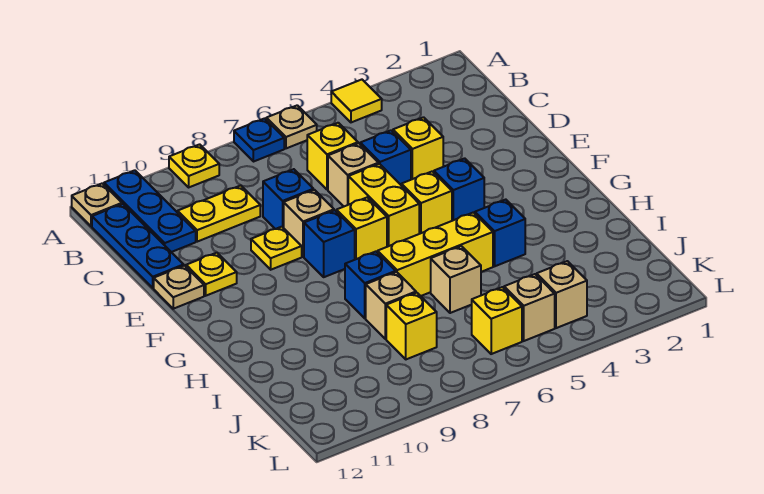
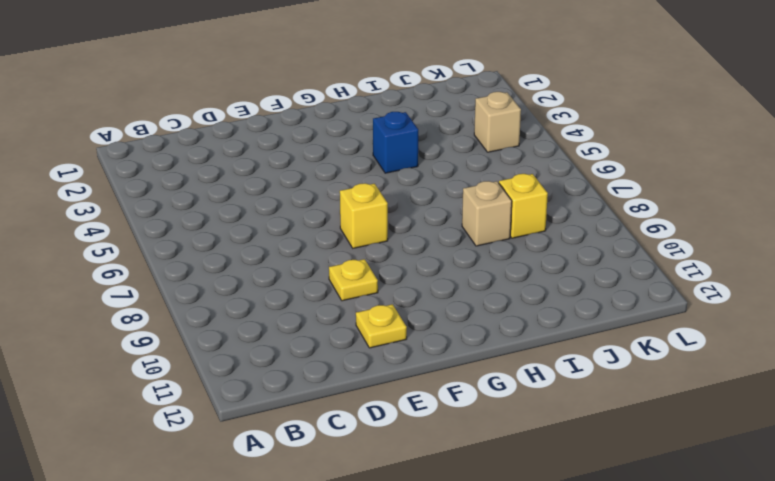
none -> yellow 1x1 tile [331,80,382,122]
none -> tan 1x1 plate [266,105,317,148]
none -> blue 1x1 plate [234,118,284,162]
none -> yellow 1x1 plate [169,144,219,187]

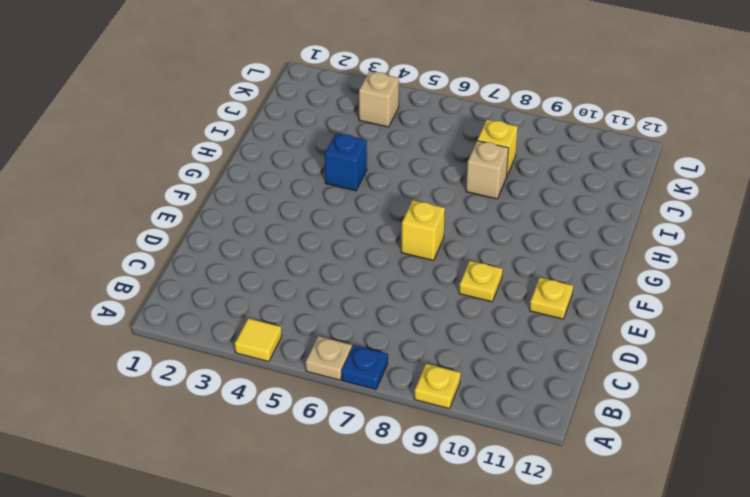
none -> blue 1x3 plate [104,170,196,252]
none -> tan 1x1 plate [72,183,122,227]
none -> blue 1x3 plate [92,204,184,288]
none -> yellow 1x1 brick [307,123,358,190]

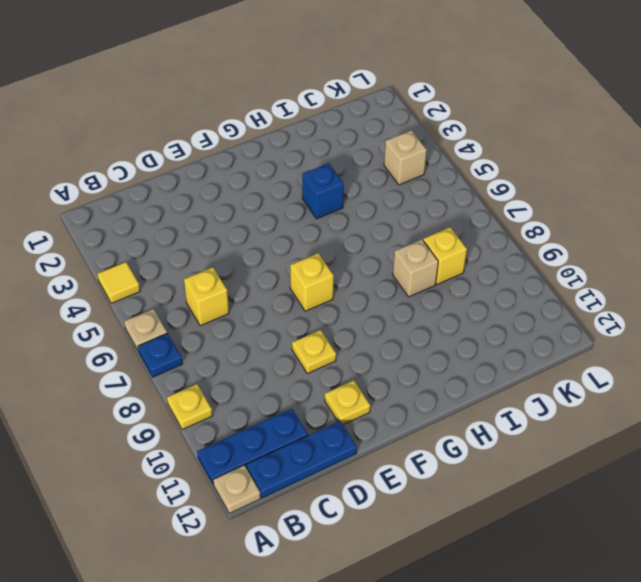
none -> yellow 1x2 plate [178,186,260,242]
none -> yellow 1x1 brick [393,117,443,180]
none -> blue 1x1 brick [360,130,411,185]
none -> tan 1x1 brick [328,143,378,206]

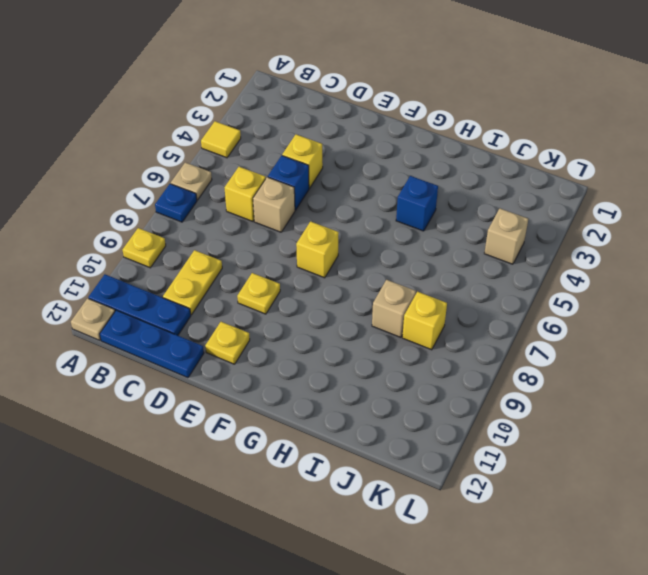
none -> blue 1x1 brick [263,169,313,229]
none -> yellow 1x2 brick [348,164,419,247]
none -> tan 1x1 brick [284,190,334,257]
none -> tan 1x1 plate [154,265,204,309]

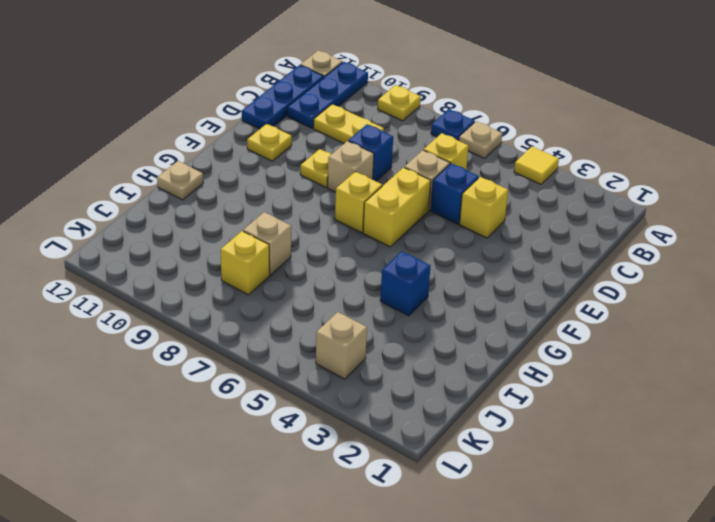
tan 1x1 plate [157,161,203,200] -> tan 1x1 plate moved to [154,265,204,309]
none -> blue 1x1 brick [434,158,484,221]
none -> yellow 1x1 brick [401,171,452,234]
none -> blue 1x1 brick [304,210,355,277]
none -> yellow 1x3 brick [378,212,493,296]

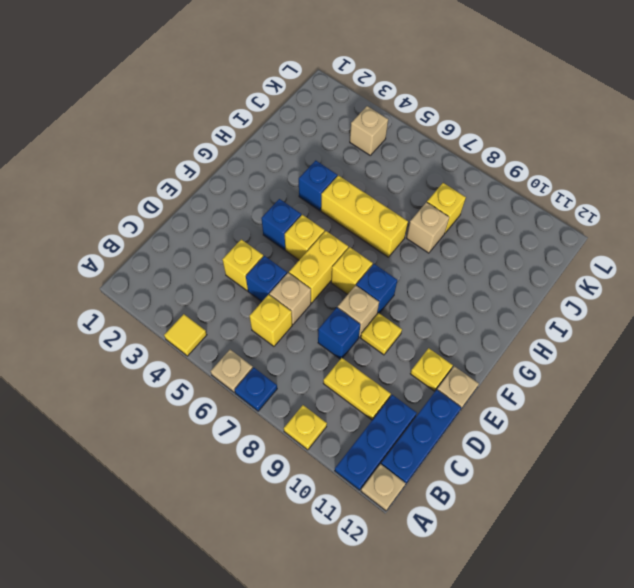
none -> blue 1x1 brick [345,252,396,318]
none -> tan 1x1 brick [431,246,481,313]
none -> tan 1x1 brick [504,274,555,341]
none -> yellow 1x1 brick [472,287,522,354]

